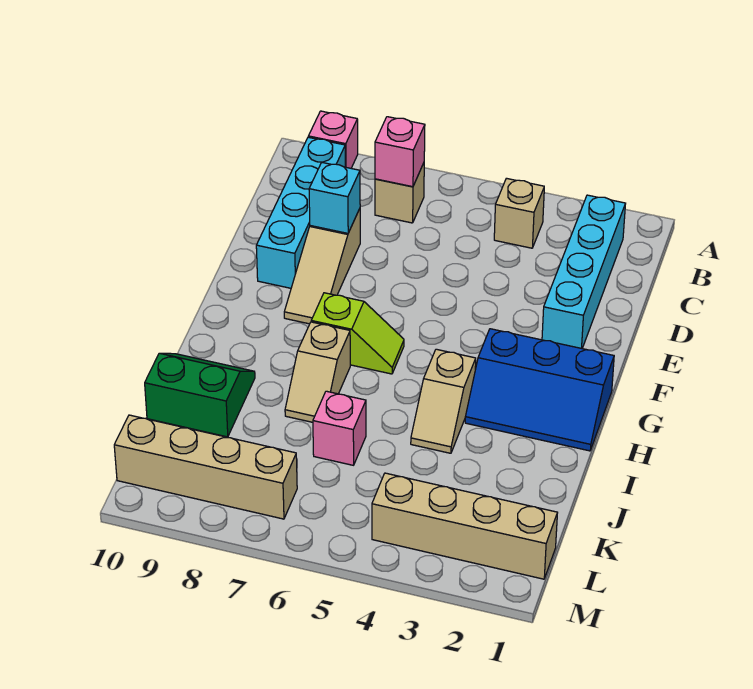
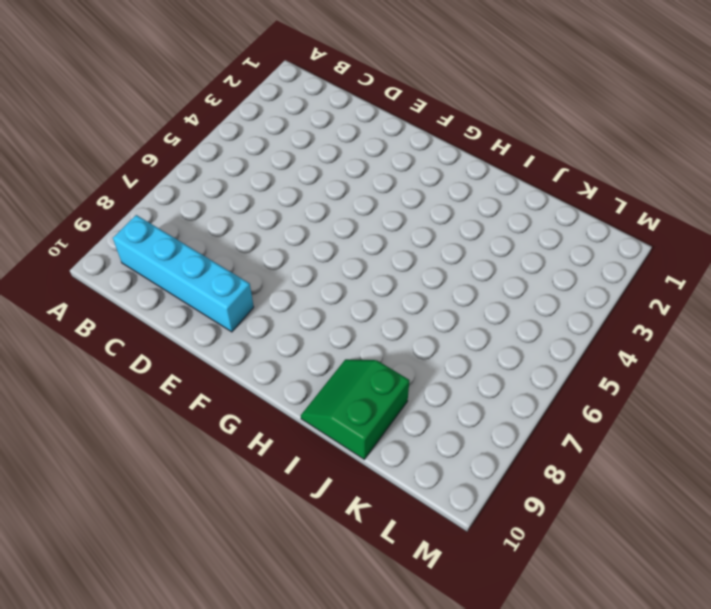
none -> pink 1x1 brick [308,111,358,168]
none -> cyan 1x4 brick [542,195,626,348]
none -> tan 1x1 brick [494,178,544,248]

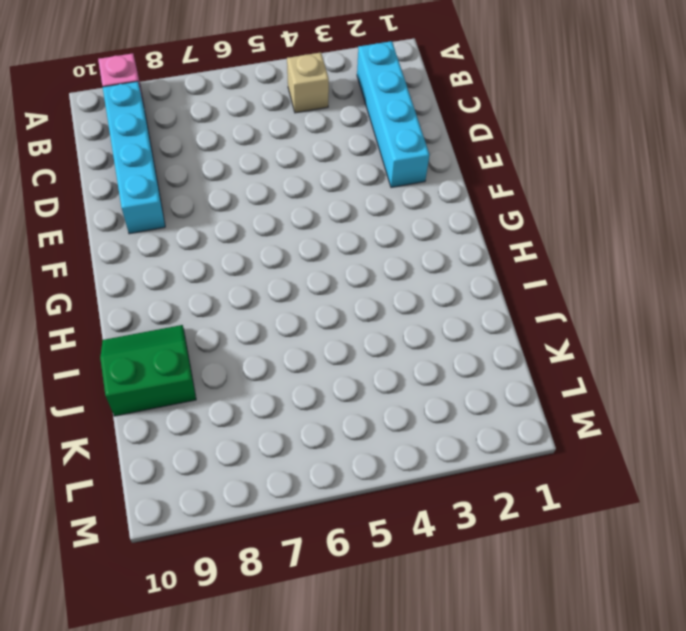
none -> tan 1x1 brick [375,163,424,223]
none -> tan 1x3 slope [284,209,360,324]
none -> blue 2x3 slope [465,329,614,451]

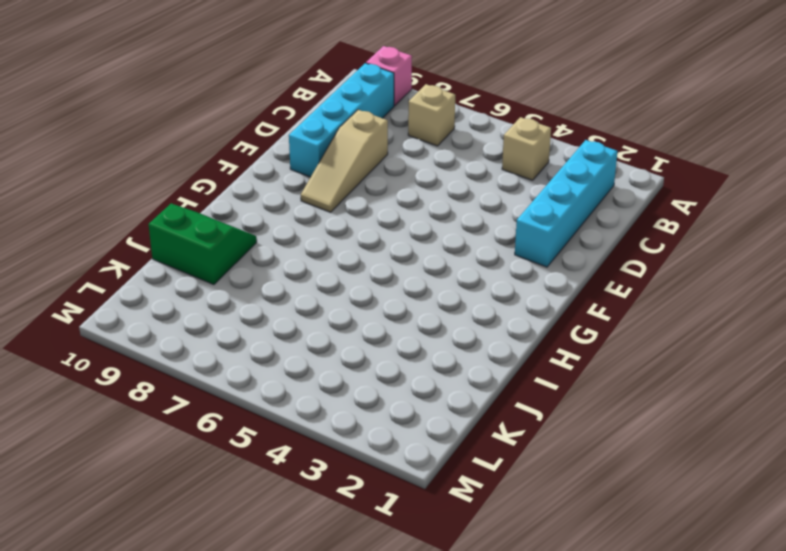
none -> blue 2x3 slope [465,329,614,451]
none -> lime 1x2 slope [311,293,404,374]
none -> tan 1x2 slope [411,349,476,453]

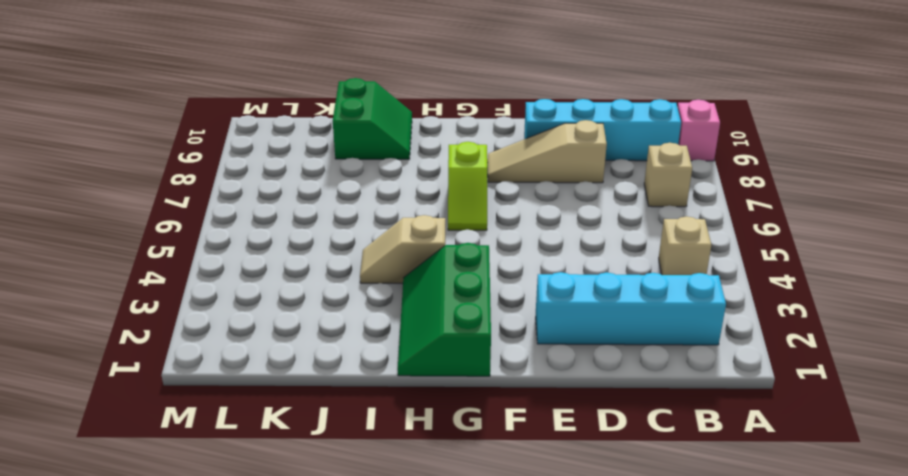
green 2x3 slope [398,243,491,376] -> blue 2x3 slope [465,329,614,451]
none -> tan 1x2 slope [285,322,350,422]
none -> pink 1x1 brick [313,391,366,465]
none -> tan 1x4 brick [372,473,557,579]

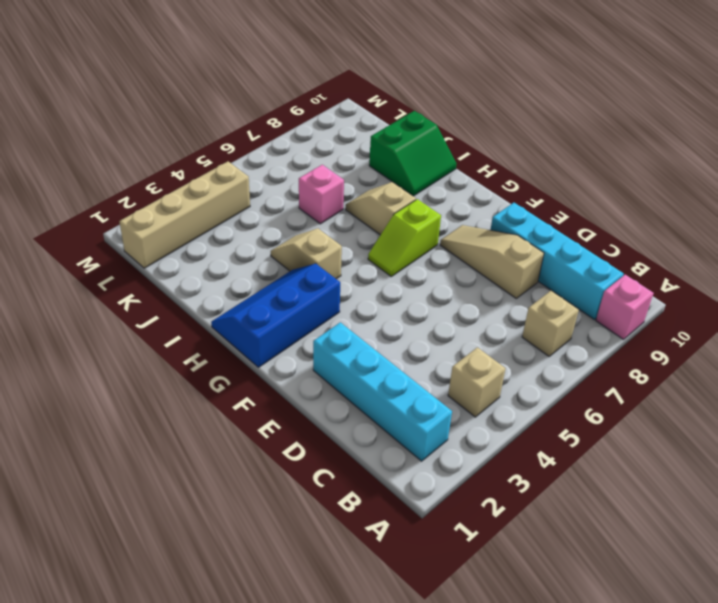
none -> tan 1x4 brick [114,415,297,519]
none -> pink 1x1 brick [375,117,425,187]
none -> cyan 1x1 brick [309,163,360,233]

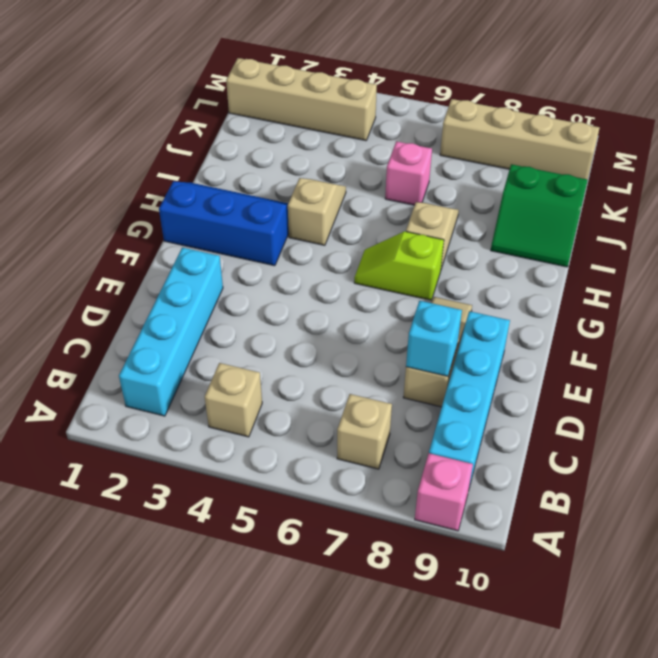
none -> pink 1x1 brick [375,117,425,187]

